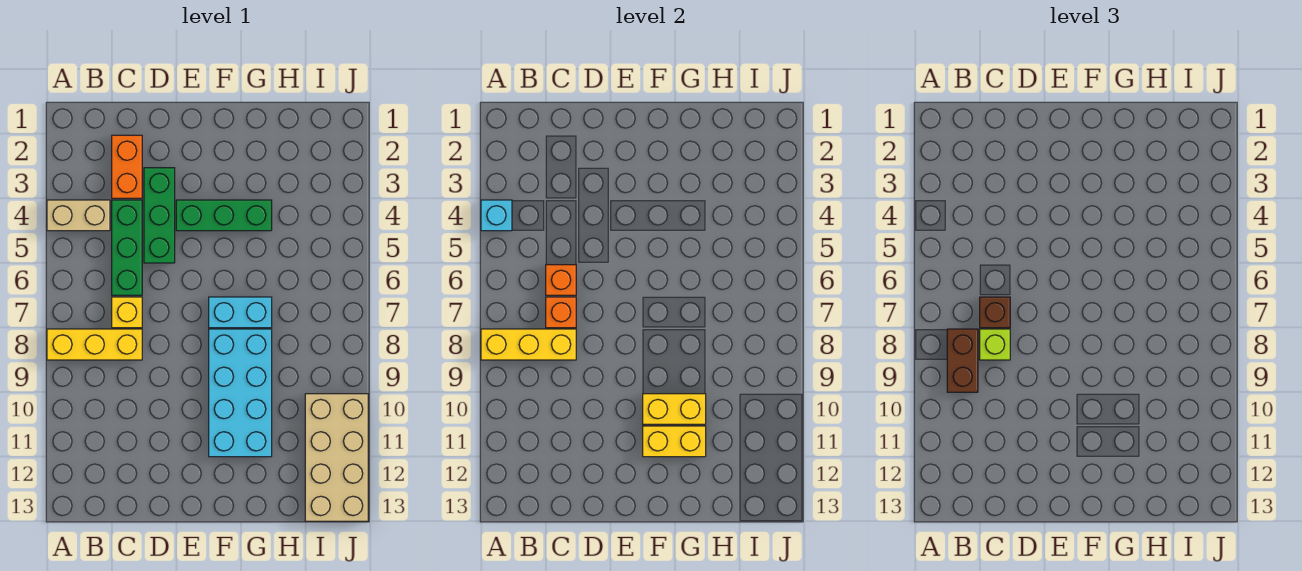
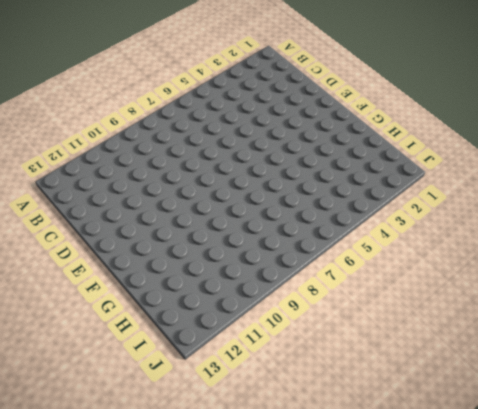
none -> tan 1x2 brick [47,200,110,231]
none -> yellow 1x3 brick [47,329,142,360]
none -> orange 1x2 brick [112,135,142,198]

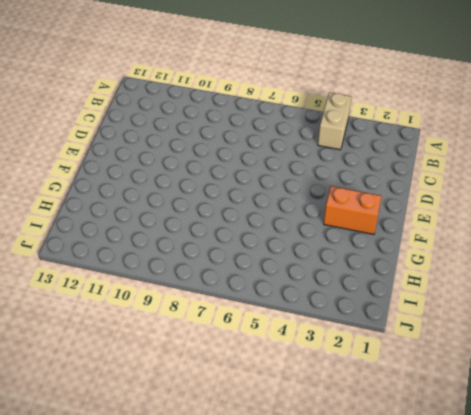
orange 1x2 brick [324,186,382,234] -> orange 1x2 brick moved to [112,135,142,198]
none -> yellow 1x3 brick [47,329,142,360]
none -> green 1x3 brick [112,200,142,295]
none -> yellow 1x1 brick [112,297,142,328]

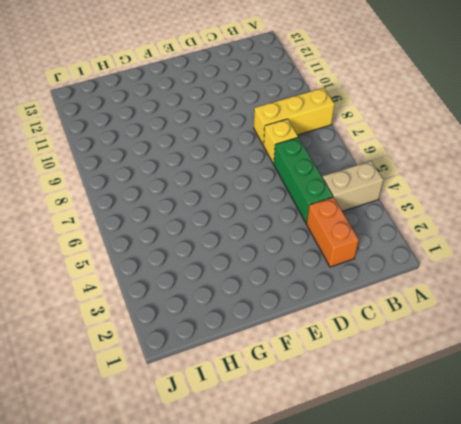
none -> green 1x3 brick [144,168,175,263]
none -> green 1x3 brick [176,200,272,231]
none -> cyan 1x2 brick [209,297,272,328]

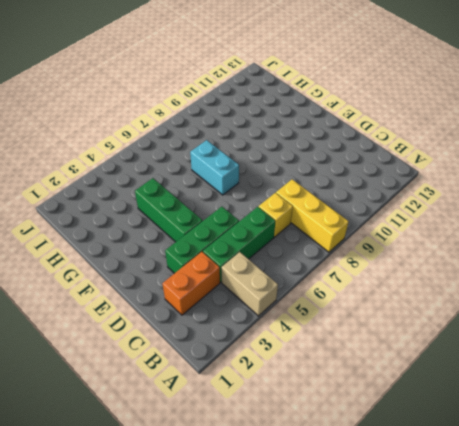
none -> cyan 2x4 brick [209,329,272,457]
none -> tan 2x4 brick [305,394,368,521]
none -> cyan 1x1 brick [481,200,512,231]

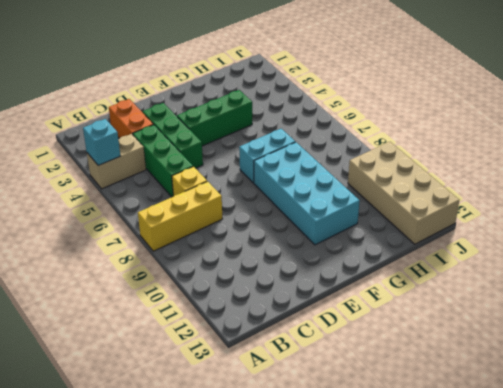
none -> yellow 1x3 brick [481,329,576,360]
none -> orange 1x1 brick [546,265,576,295]
none -> orange 1x1 brick [546,297,576,328]

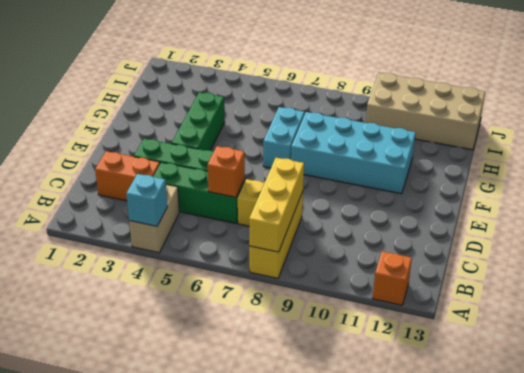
orange 1x1 brick [373,251,412,305] -> orange 1x1 brick moved to [546,297,576,328]
none -> yellow 1x2 brick [643,394,706,424]
none -> yellow 1x2 brick [643,426,706,457]
none -> brown 1x2 brick [947,329,978,392]

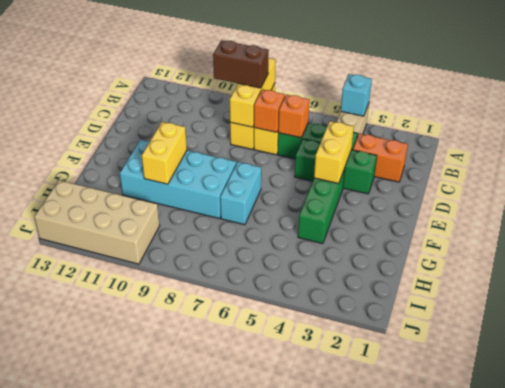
yellow 1x2 brick [314,121,354,184] -> yellow 1x2 brick moved to [643,426,706,457]
none -> brown 1x1 brick [980,297,1010,328]
none -> lime 1x1 brick [980,329,1010,360]

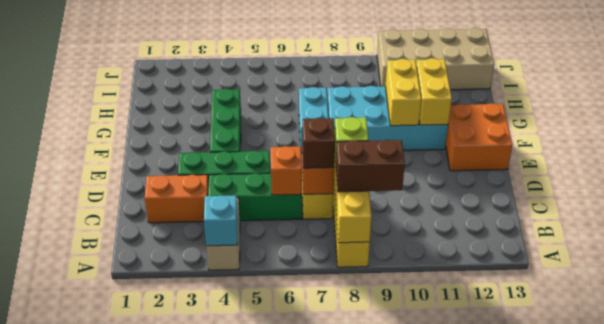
orange 2x2 brick [446,103,512,171] -> none

